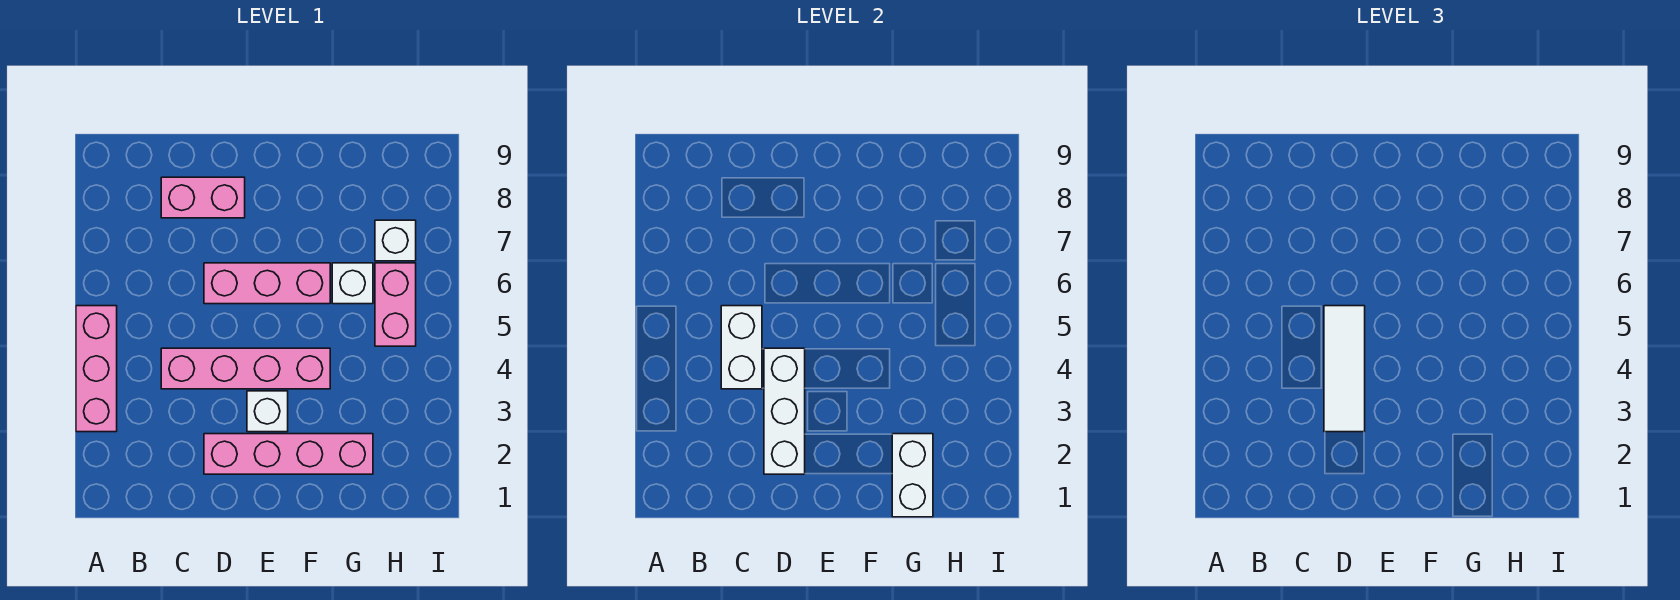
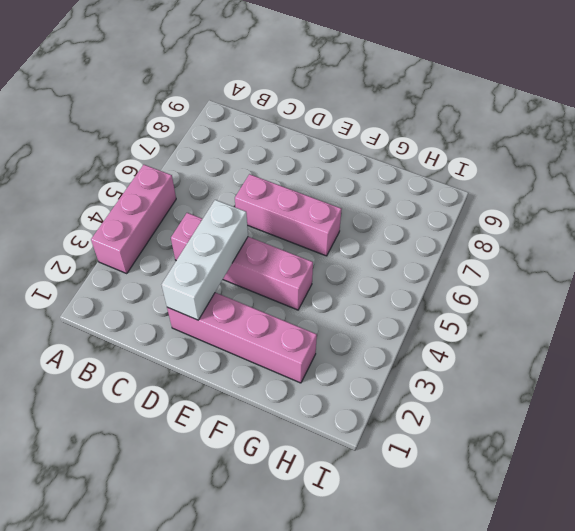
none -> pink 1x2 brick [161,177,245,218]
none -> white 1x1 brick [247,391,288,432]
none -> white 1x1 brick [332,263,373,304]

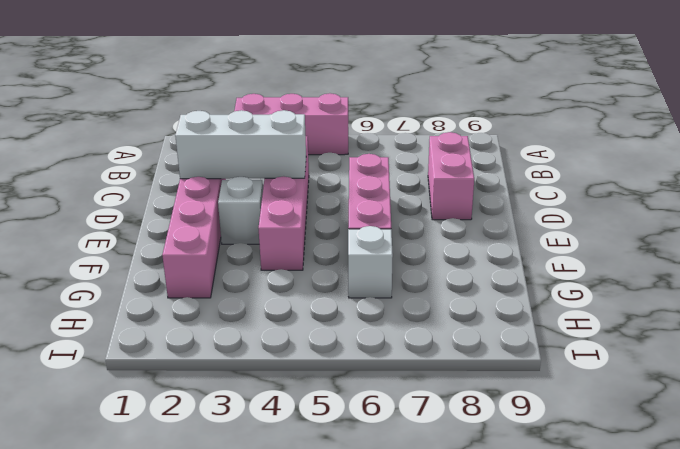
none -> pink 1x2 brick [375,263,416,346]
none -> white 1x1 brick [375,220,416,261]
none -> white 1x2 brick [721,306,762,389]

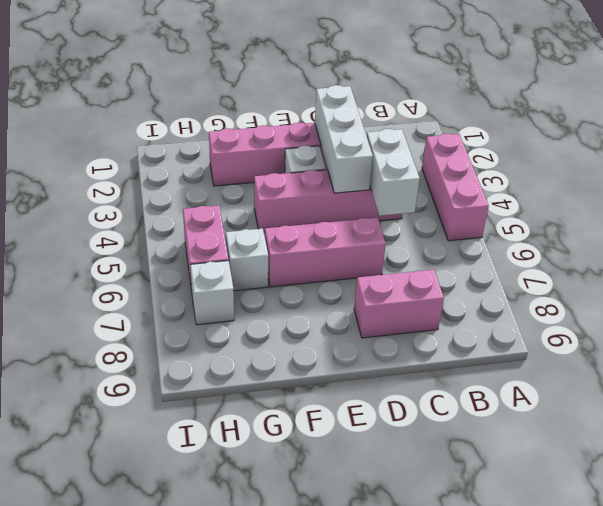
none -> white 1x2 brick [892,434,933,517]
none -> white 1x3 tile [1324,306,1365,432]

